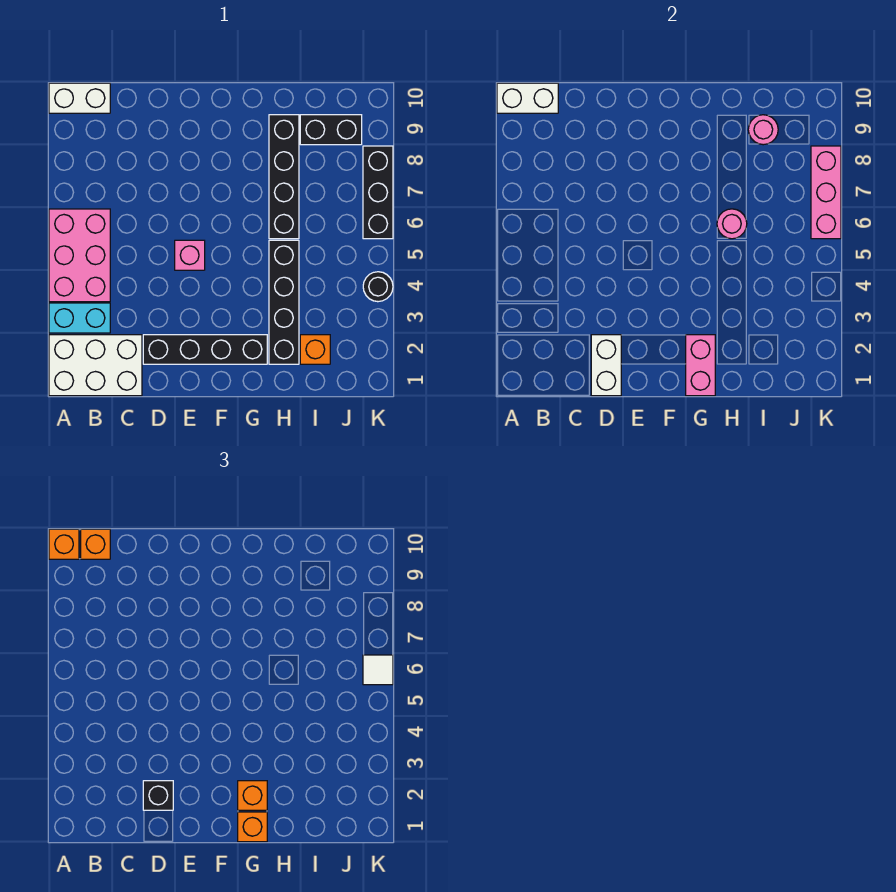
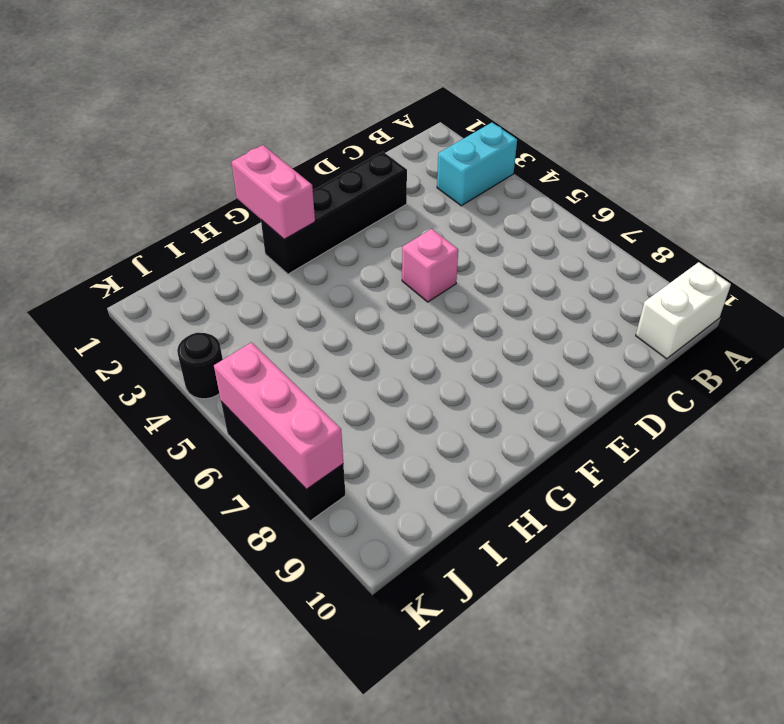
none -> white 2x3 brick [49,335,142,396]
none -> pink 2x3 brick [49,209,110,302]
none -> black 1x4 brick [269,240,299,364]

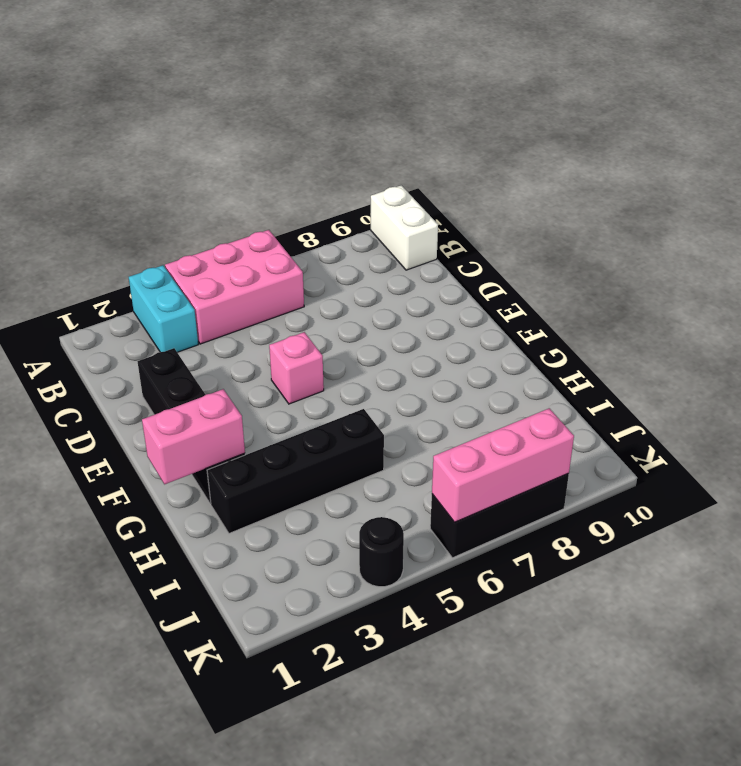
none -> white 2x3 brick [49,335,142,396]
none -> black 1x4 brick [269,115,299,239]
none -> orange 1x1 brick [300,335,330,364]

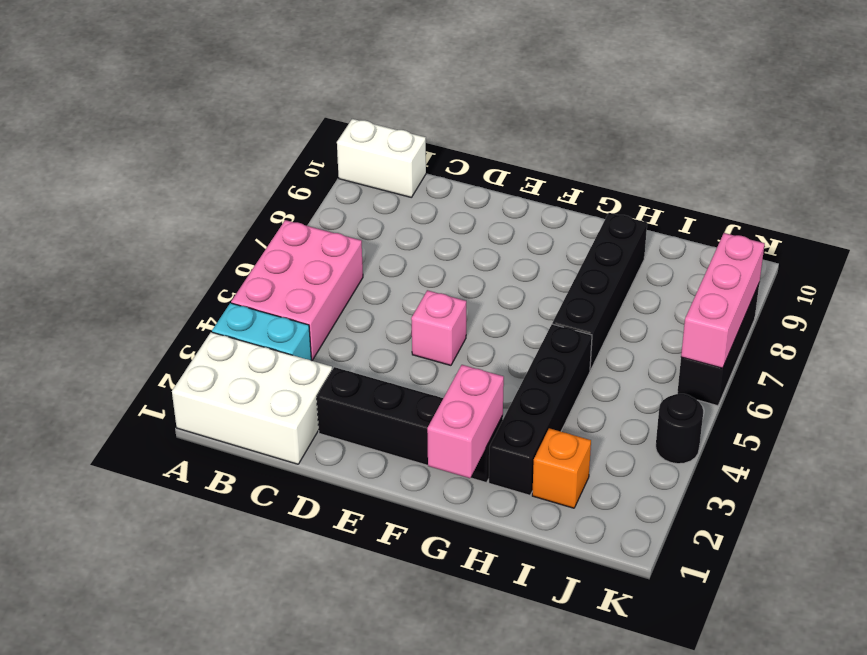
none -> black 1x2 brick [300,115,362,145]
none -> white 1x2 brick [497,83,558,113]
none -> white 1x2 brick [591,335,621,396]

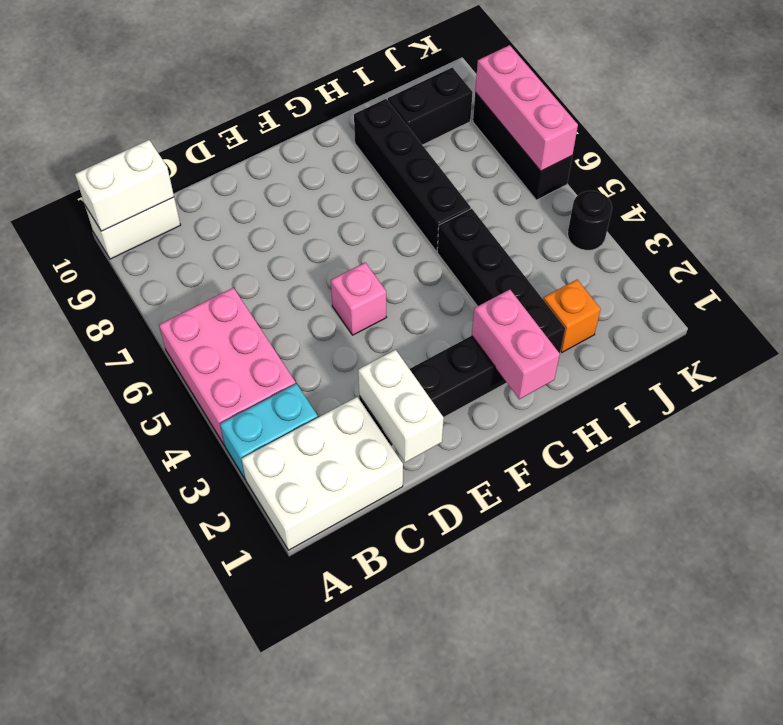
none -> pink 1x1 round brick [717,209,747,239]
none -> pink 1x1 round brick [748,115,778,145]
none -> orange 1x1 brick [49,529,79,559]

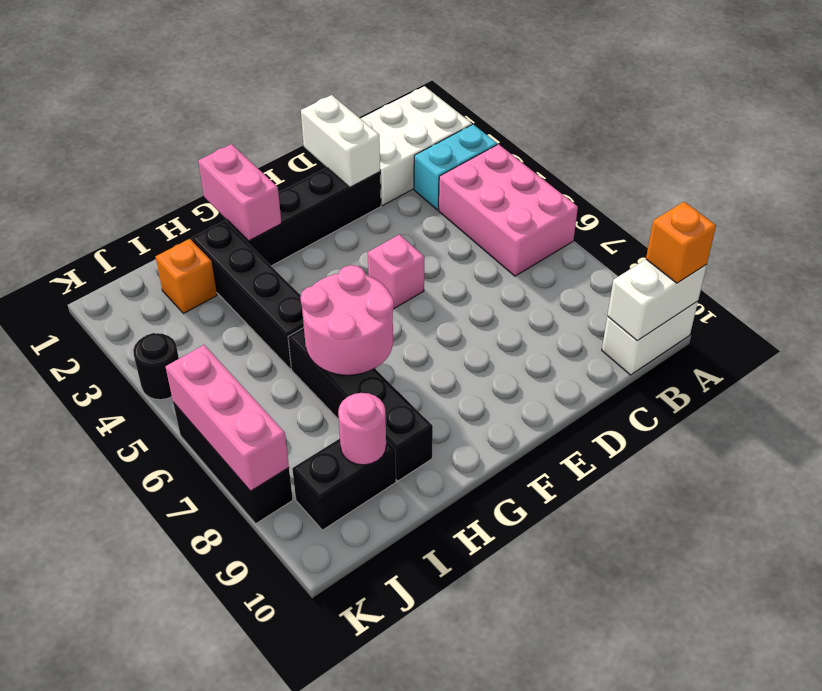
pink 2x2 round brick [300,265,394,375] -> pink 1x1 round brick [717,209,747,239]
none -> orange 1x1 brick [81,529,110,559]
none -> black 1x1 brick [143,781,173,810]
none -> orange 1x1 brick [238,812,267,842]

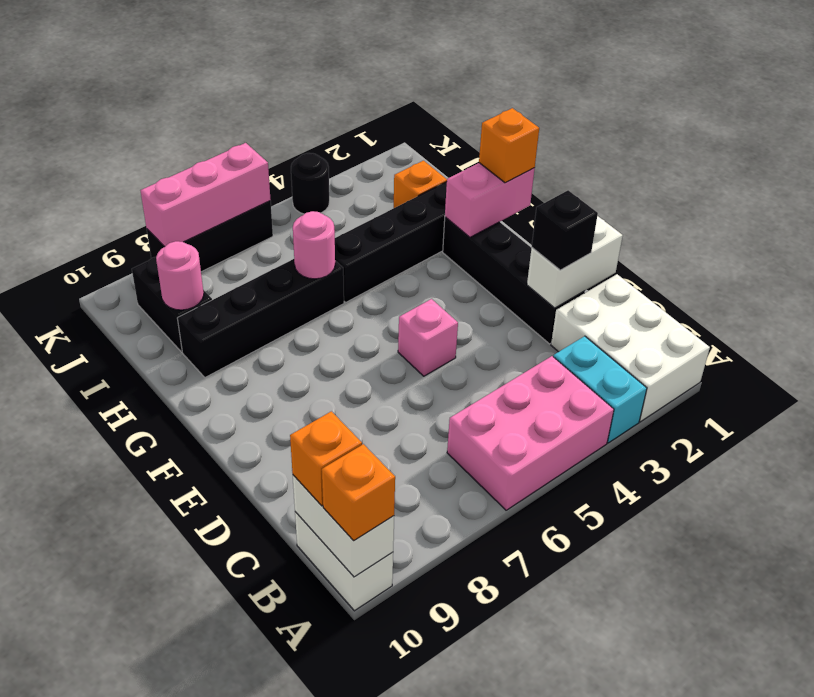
none -> orange 1x1 brick [238,781,267,810]
none -> white 1x1 tile [363,655,393,685]

